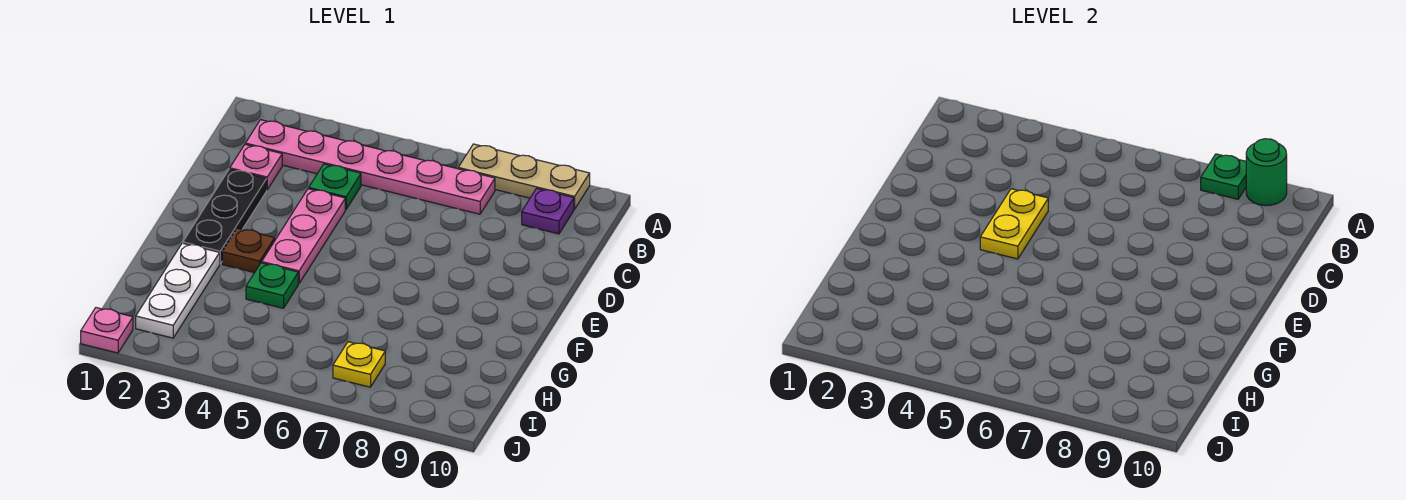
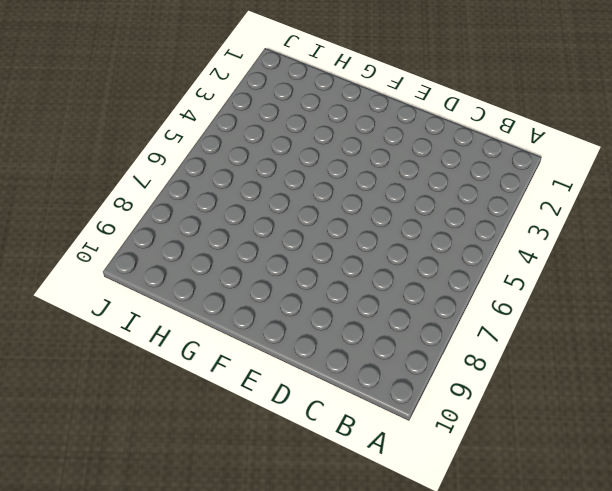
none -> tan 1x3 plate [458,144,590,209]
none -> pink 1x6 plate [245,120,495,214]
none -> purple 1x1 plate [522,188,574,234]

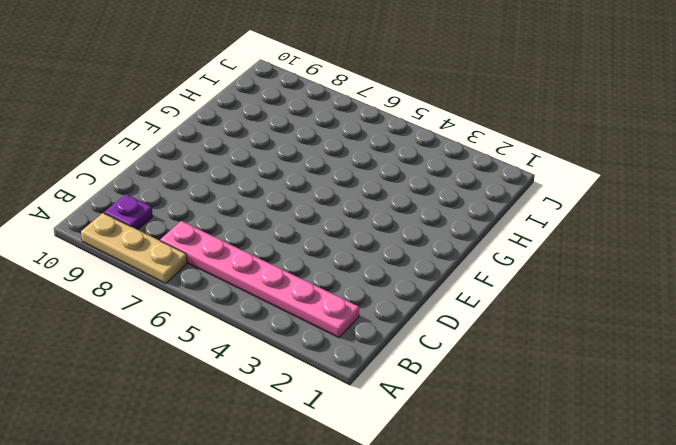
none -> pink 1x1 plate [230,145,282,190]
none -> green 1x1 plate [309,164,361,209]
none -> black 1x3 plate [183,169,267,264]

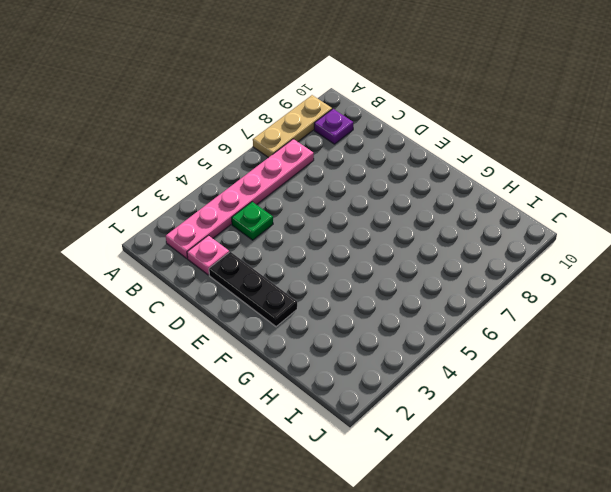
none -> pink 1x3 plate [262,189,345,284]
none -> brown 1x1 plate [222,228,275,273]
none -> white 1x3 plate [136,243,220,338]

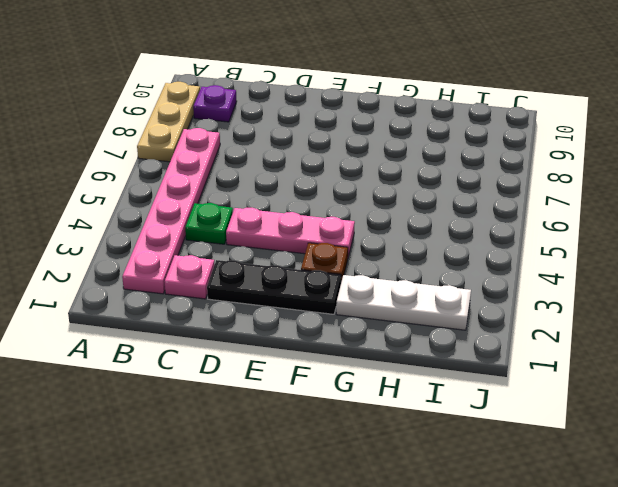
none -> green 1x1 plate [246,263,298,308]
none -> yellow 1x1 plate [333,342,385,387]
none -> pink 1x1 plate [81,308,133,353]

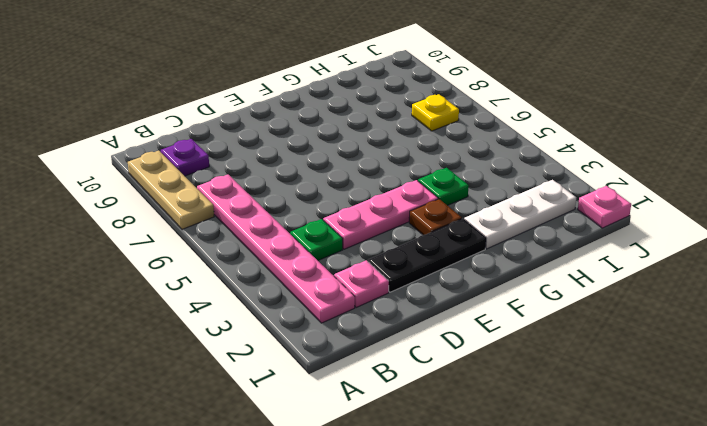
none -> green 1x1 plate [1201,154,1246,199]
none -> green 1x1 round brick [1246,139,1287,206]
none -> yellow 1x2 plate [980,189,1048,259]

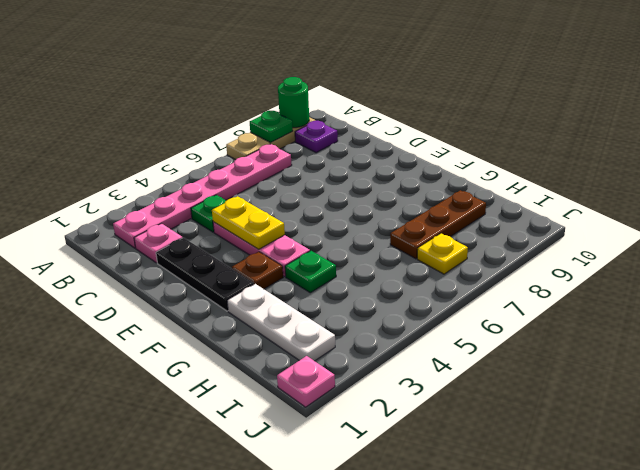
brown 1x3 plate [390,190,486,259] -> none

